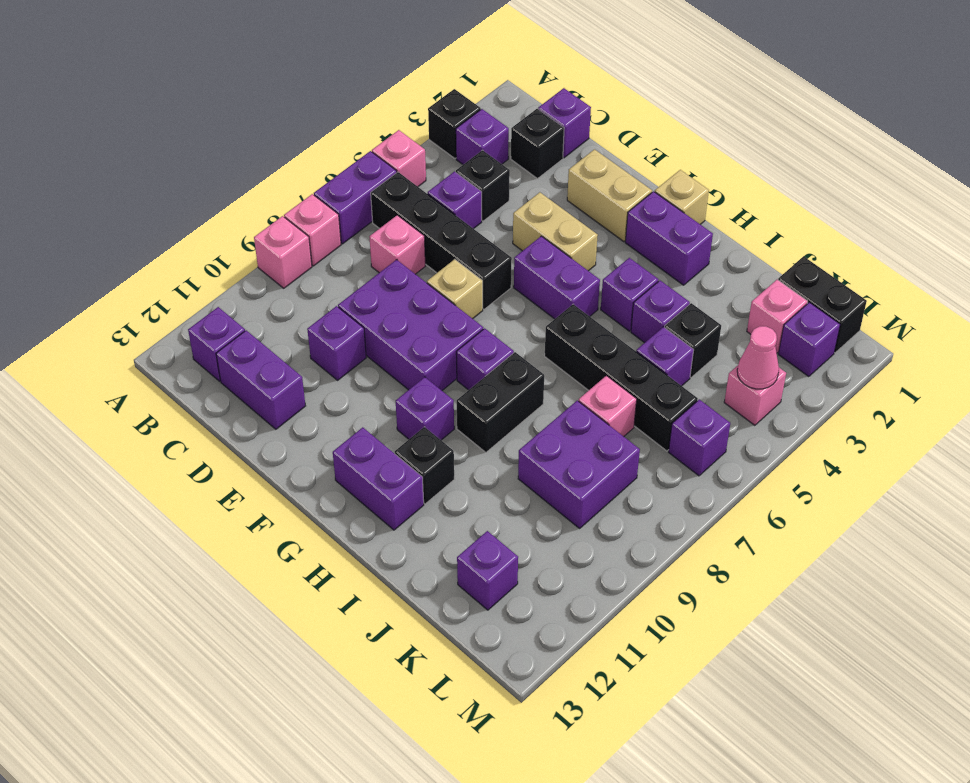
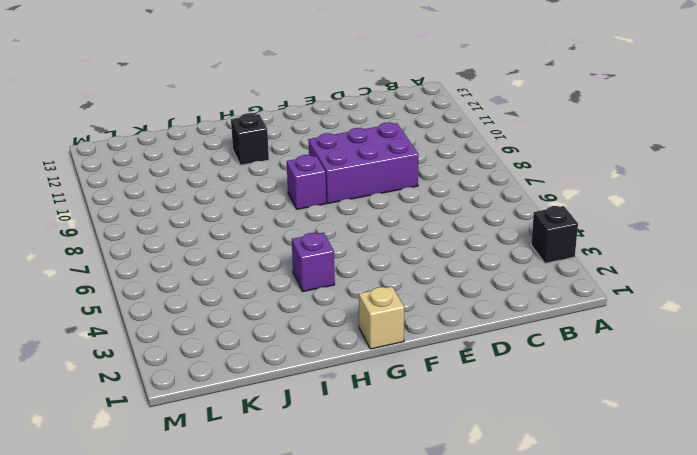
none -> pink 1x1 brick [372,130,426,186]
none -> purple 1x2 brick [314,151,397,244]
none -> pink 1x1 brick [284,194,341,266]
none -> pink 1x1 brick [254,216,312,288]

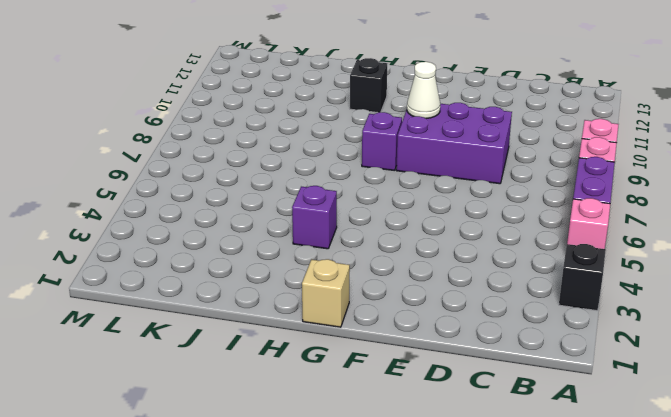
white 1x1 cone [407,62,440,118] -> none
none -> purple 1x1 brick [456,109,509,165]
none -> black 1x4 brick [371,172,512,309]
none -> purple 1x1 brick [188,307,245,381]
none -> purple 1x1 brick [538,88,591,158]

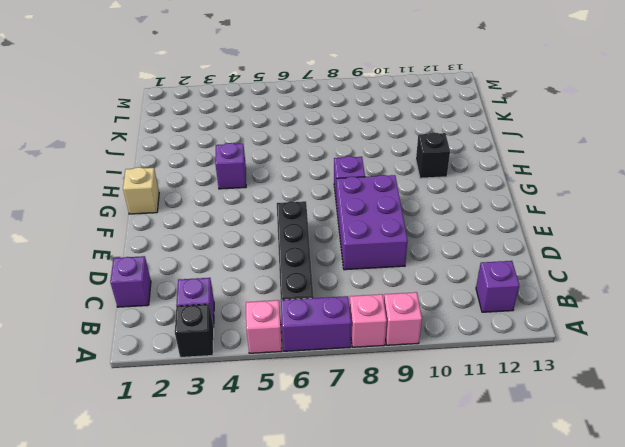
none -> black 1x1 brick [511,109,564,179]
none -> black 1x1 brick [456,150,510,221]
none -> purple 1x1 brick [428,172,482,229]
none -> pink 1x1 brick [370,215,425,274]

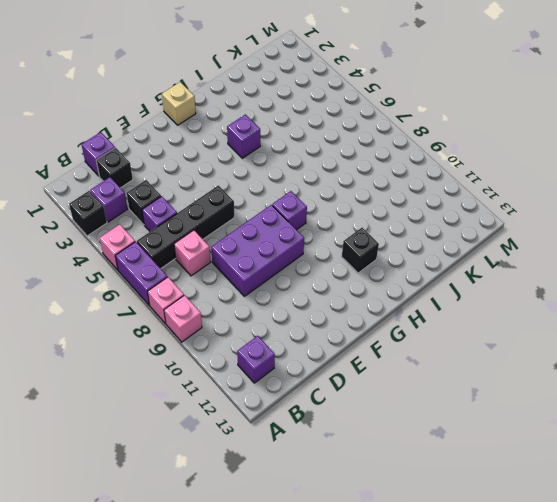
none -> purple 1x2 brick [216,330,305,429]
none -> purple 1x1 brick [307,306,366,380]
none -> tan 1x2 brick [567,149,652,242]
none -> tan 1x2 brick [513,192,598,271]

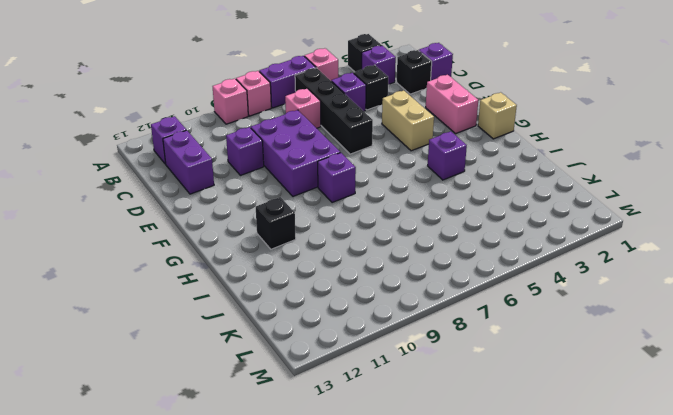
pink 1x2 brick [426,75,478,133] -> tan 1x2 brick [567,149,652,242]
none -> tan 1x1 brick [427,259,483,319]
none -> purple 1x2 brick [514,236,600,319]
none -> purple 1x2 brick [625,191,713,285]
none -> purple 1x1 brick [396,377,454,440]

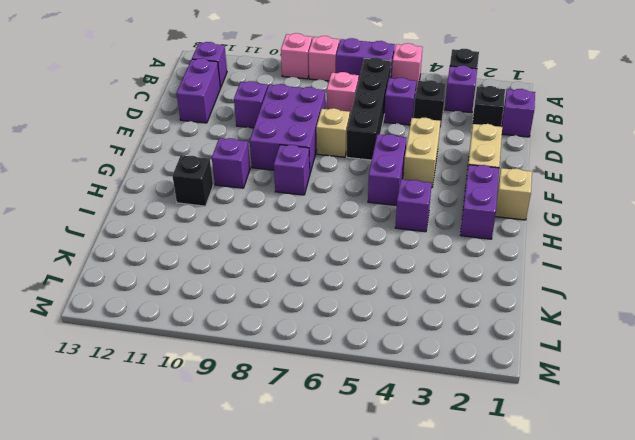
none -> purple 1x2 brick [333,427,424,530]
none -> black 1x4 brick [545,304,698,451]
none -> black 1x2 brick [457,352,544,452]
none -> purple 1x1 brick [631,281,690,343]

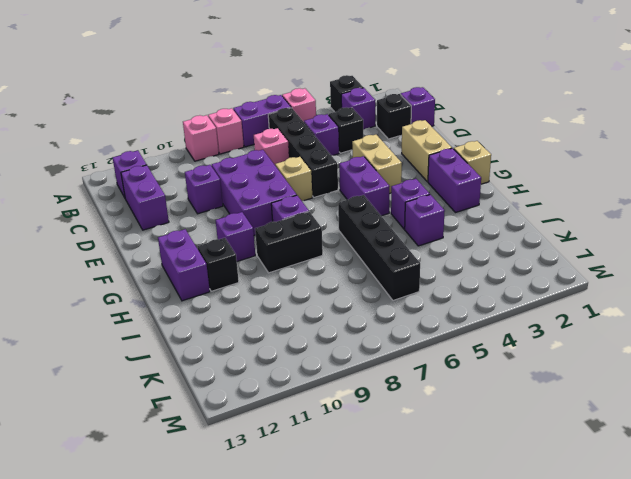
none -> black 1x1 brick [665,303,721,377]
none -> purple 1x1 brick [636,327,694,386]
none -> pink 1x1 brick [579,376,637,436]
none -> purple 2x2 brick [518,401,640,528]

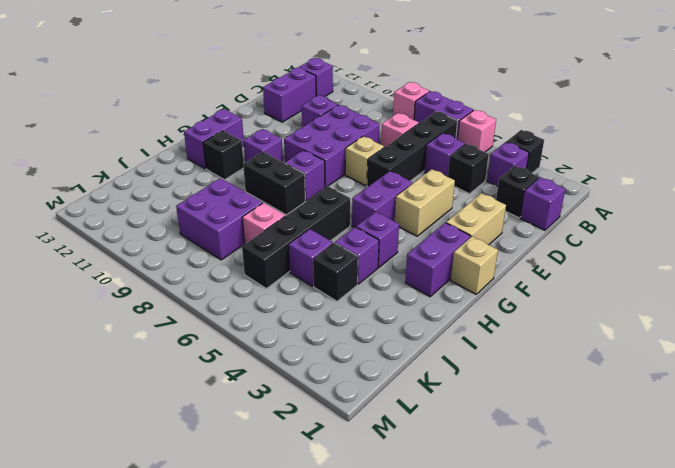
none -> pink 1x1 brick [254,216,312,288]
none -> black 1x2 brick [778,256,867,353]
none -> pink 1x1 brick [747,279,808,353]
none -> purple 1x1 brick [457,531,518,610]

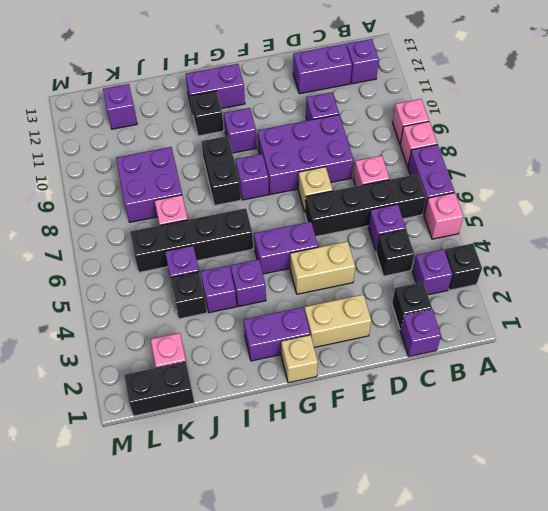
none -> purple 1x1 brick [778,302,840,377]
none -> pink 1x1 brick [724,366,786,425]
none -> purple 1x1 brick [669,400,730,476]
none -> pink 1x1 cone [737,326,779,389]

